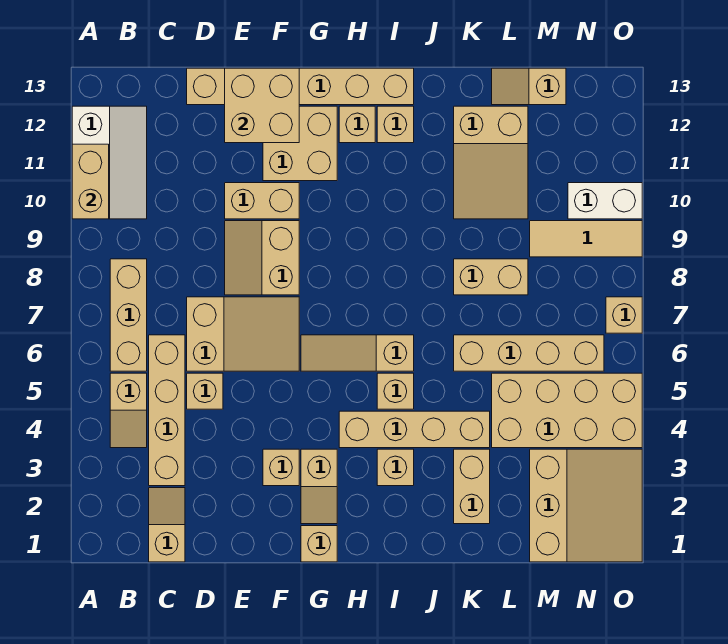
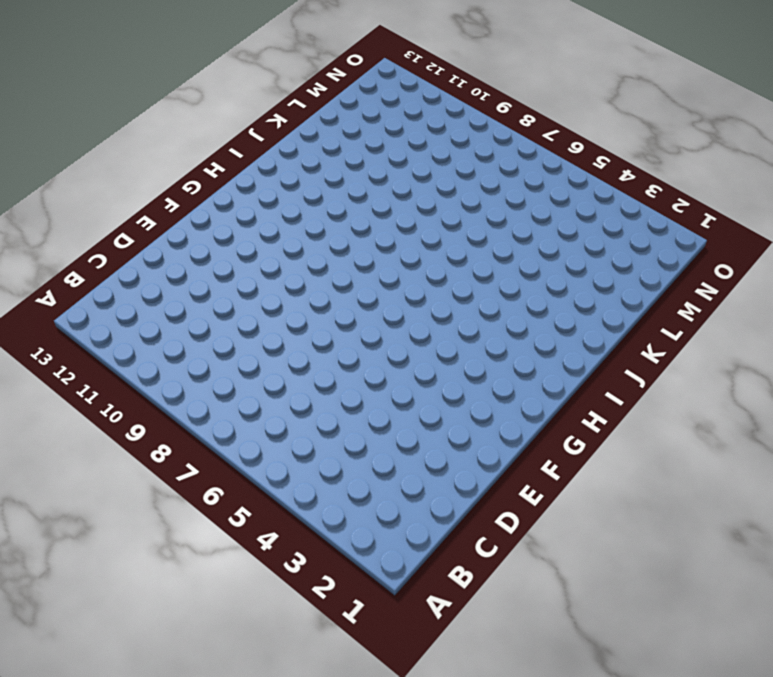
none -> white 2x3 slope [72,106,147,219]
none -> tan 1x2 slope [110,373,147,448]
none -> tan 1x3 brick [110,259,147,371]
none -> tan 1x2 slope [149,488,185,562]

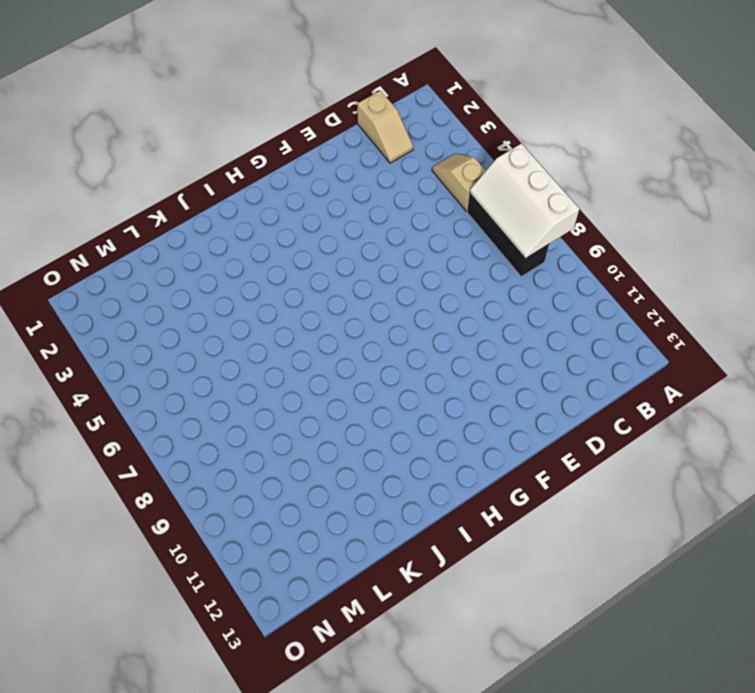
white 2x3 slope [470,144,579,259] -> white 2x3 slope moved to [72,106,147,219]
black 1x3 brick [467,194,549,277] -> tan 1x3 brick [110,259,147,371]
none -> tan 1x4 brick [149,335,185,486]
none -> tan 1x1 brick [187,373,223,409]
none -> tan 2x3 slope [187,297,299,371]
none -> tan 1x6 brick [187,68,414,105]

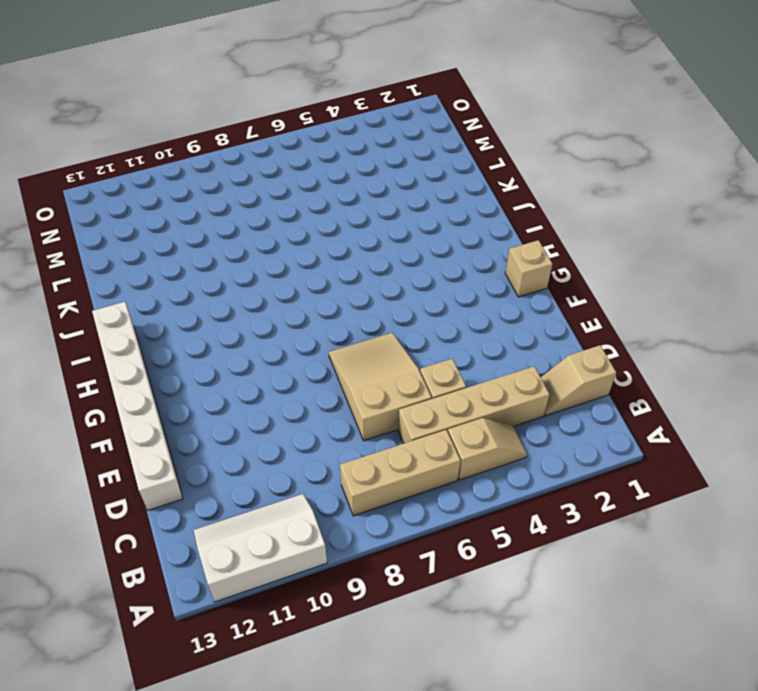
white 1x6 brick [92,302,183,510] -> tan 1x6 brick [187,68,414,105]
none -> tan 2x2 slope [225,221,299,295]
none -> tan 1x2 brick [225,183,299,219]
none -> tan 1x1 brick [263,449,299,486]
none -> tan 2x2 brick [263,106,337,181]

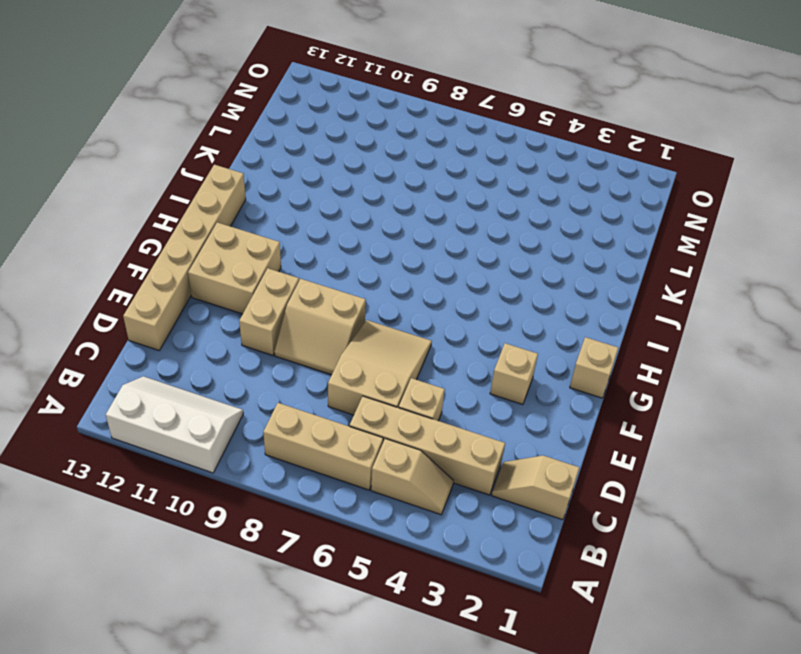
none -> tan 1x2 slope [301,449,337,524]
none -> tan 1x3 slope [301,335,414,371]
none -> tan 1x4 brick [339,411,490,448]
none -> tan 1x1 brick [339,106,375,143]

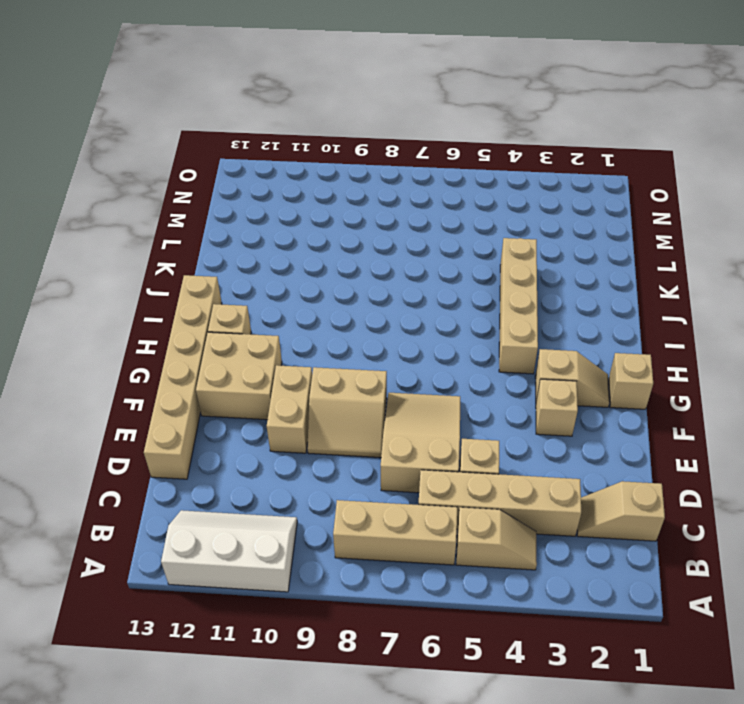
none -> tan 1x3 slope [301,335,414,371]
none -> tan 1x1 brick [377,449,414,486]
none -> tan 1x1 brick [377,373,414,409]
none -> tan 1x1 brick [377,106,414,143]

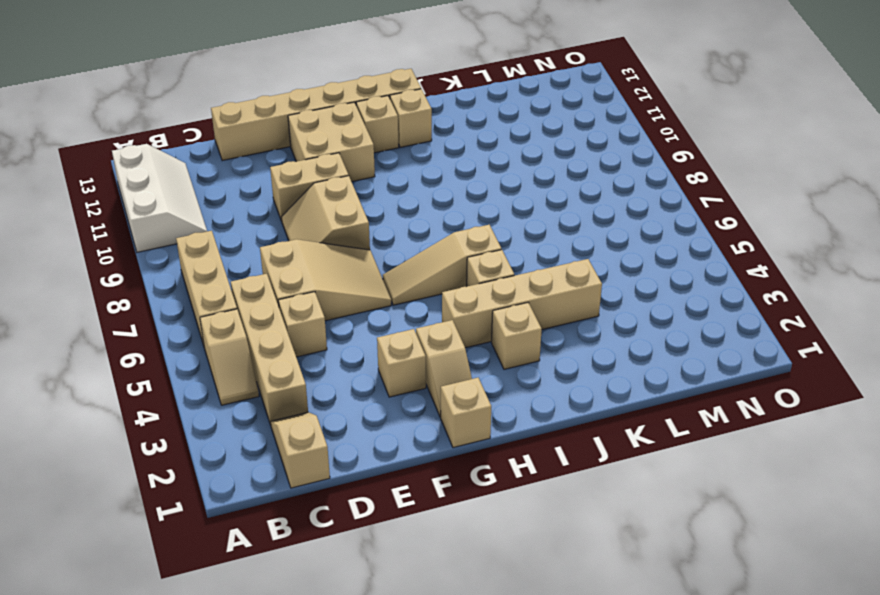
none -> tan 1x2 brick [454,449,490,524]
none -> tan 1x4 brick [454,335,604,371]
none -> tan 1x2 brick [454,259,528,295]
none -> tan 2x3 slope [454,106,528,219]

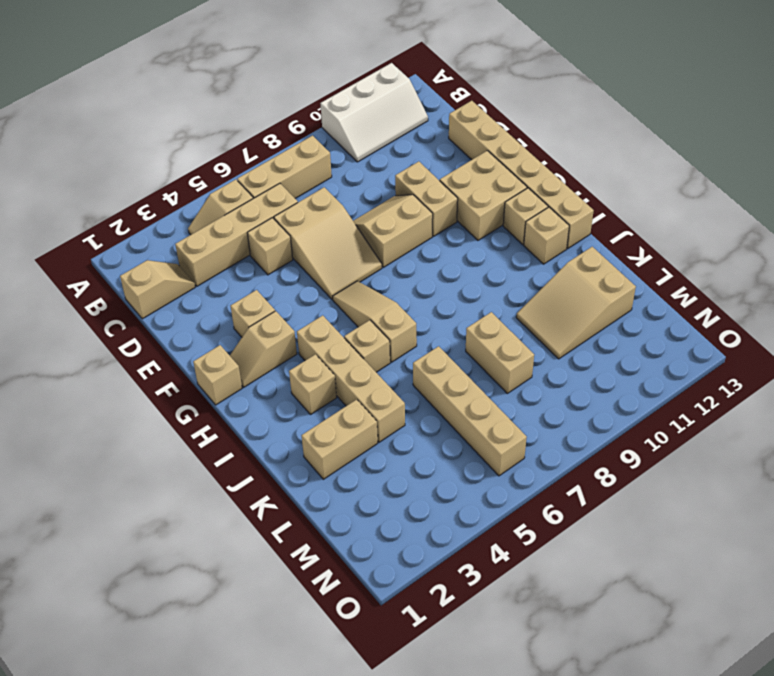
none -> tan 2x4 brick [492,373,642,448]
none -> tan 1x2 slope [492,68,566,105]
none -> tan 3x3 slope [530,449,642,562]
none -> tan 1x3 tile [530,221,642,257]

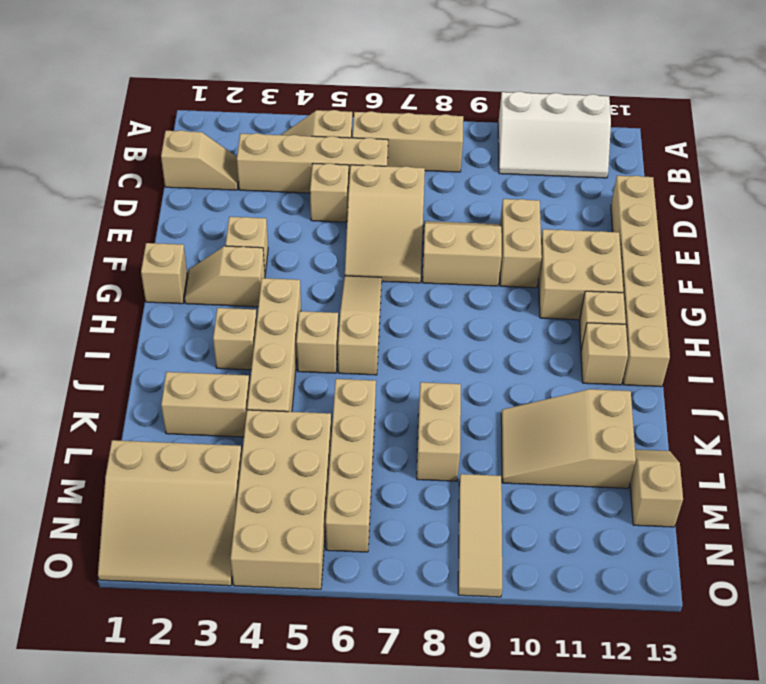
none -> white 1x2 brick [568,183,642,219]
none -> tan 1x1 brick [606,297,642,333]
none -> tan 1x2 brick [72,144,109,219]
none -> tan 2x2 brick [225,68,299,143]

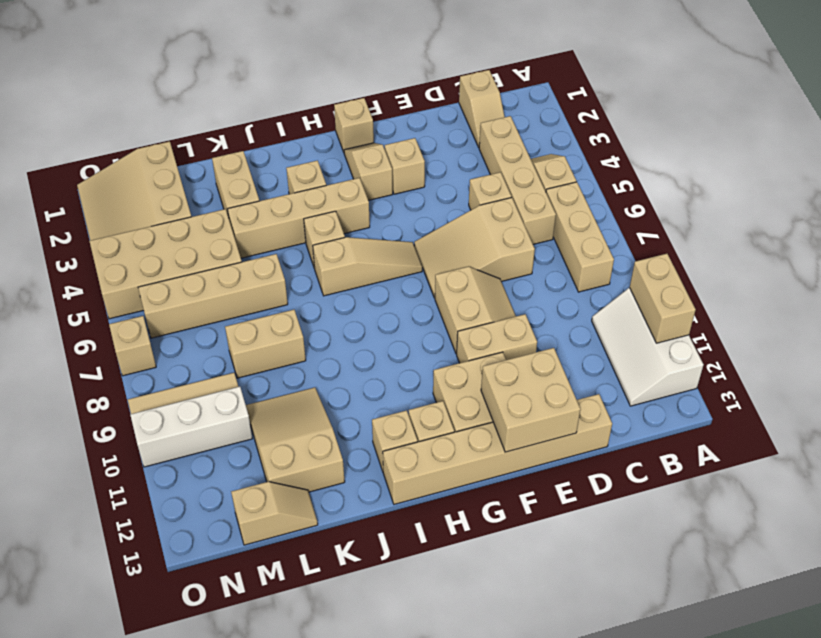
white 1x3 brick [130,387,252,467] -> white 1x2 brick [568,183,642,219]

